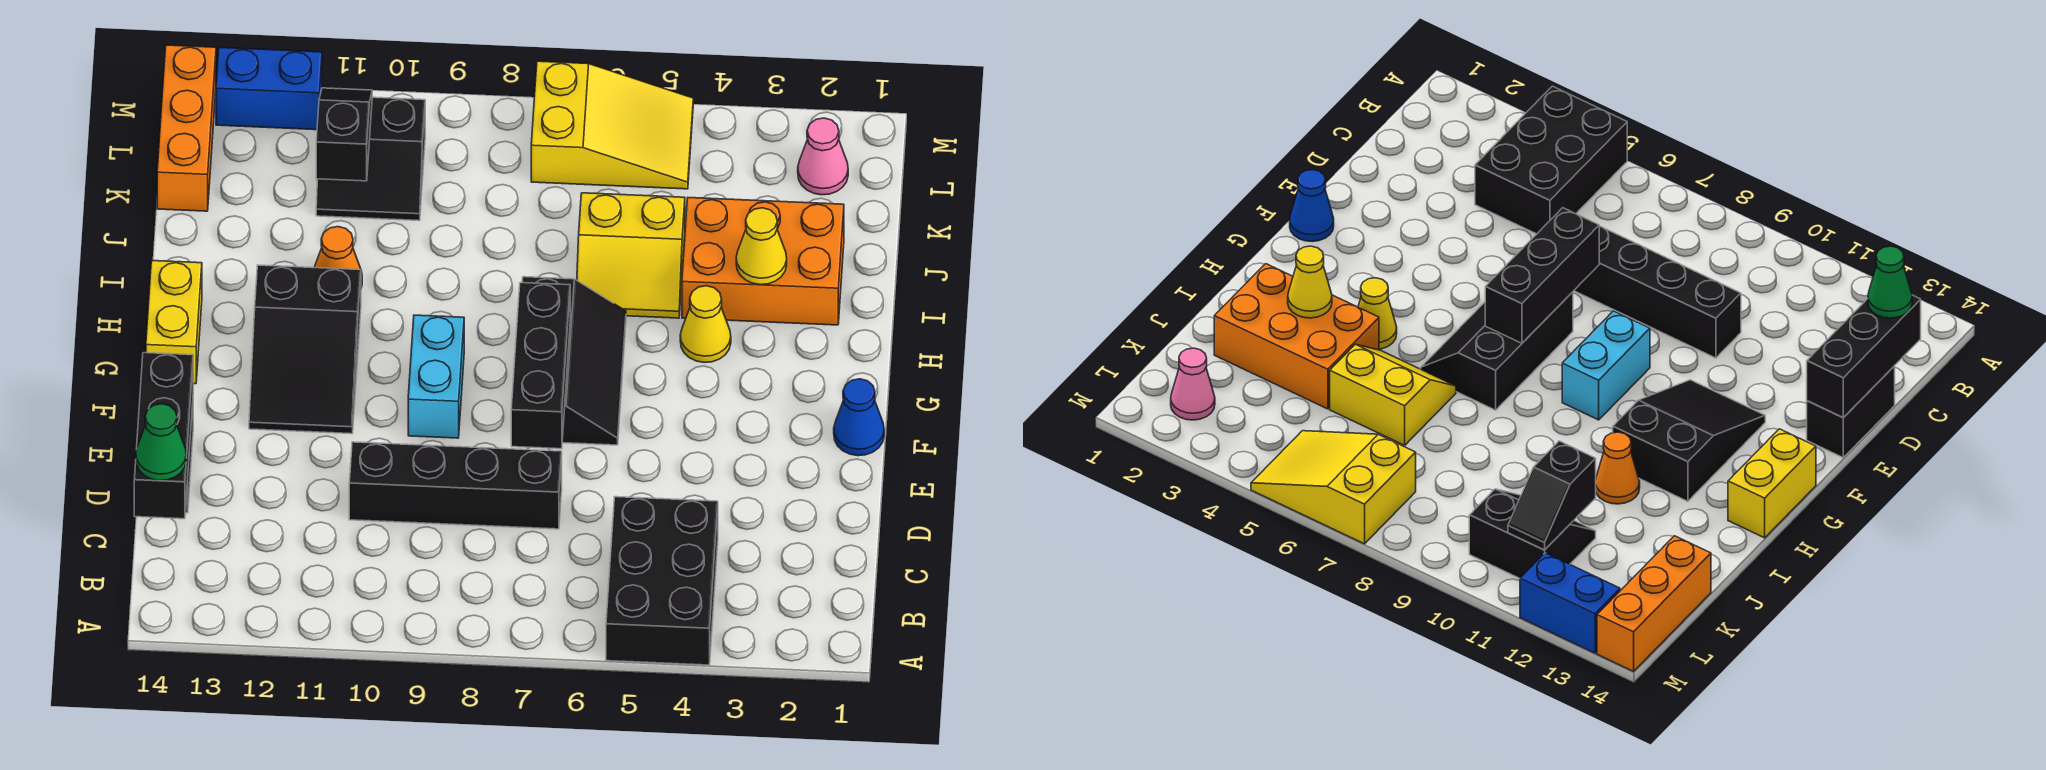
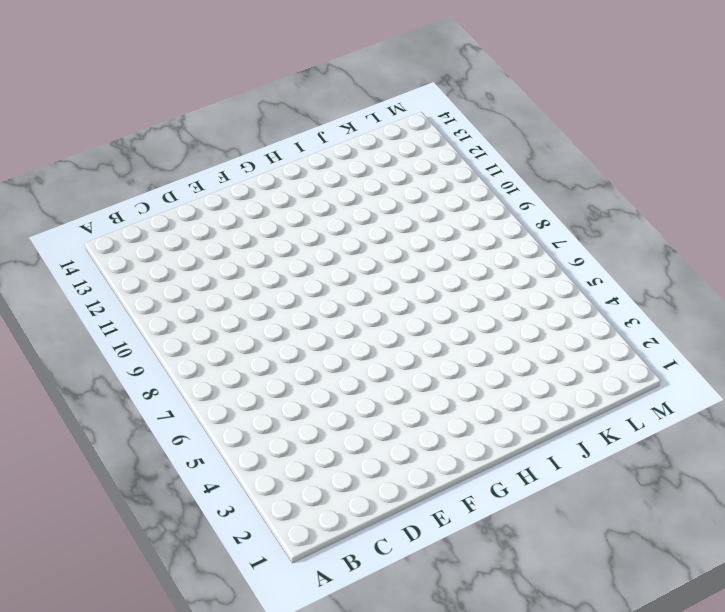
none -> black 2x3 brick [606,497,718,665]
none -> black 1x4 brick [349,442,562,529]
none -> black 1x2 brick [1807,366,1895,457]

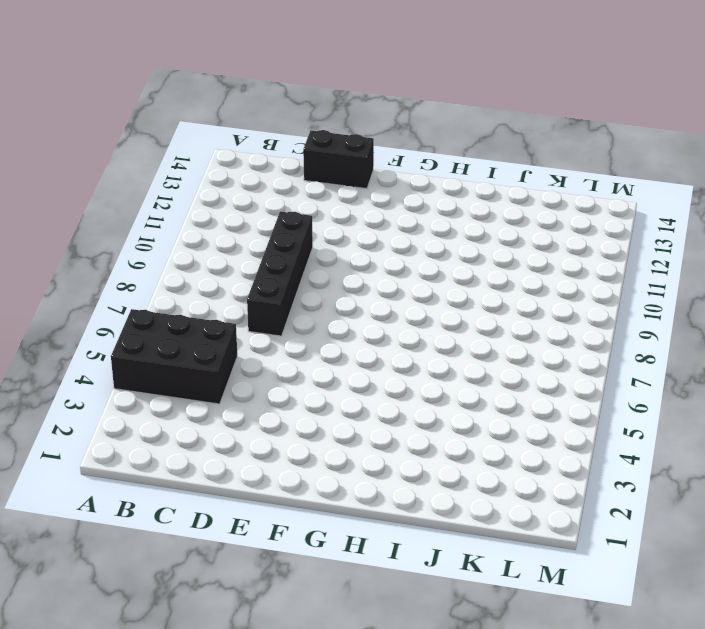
none -> blue 1x1 cone [834,379,884,456]
none -> black 2x3 slope [522,277,626,445]
none -> cyan 1x2 brick [408,315,464,438]

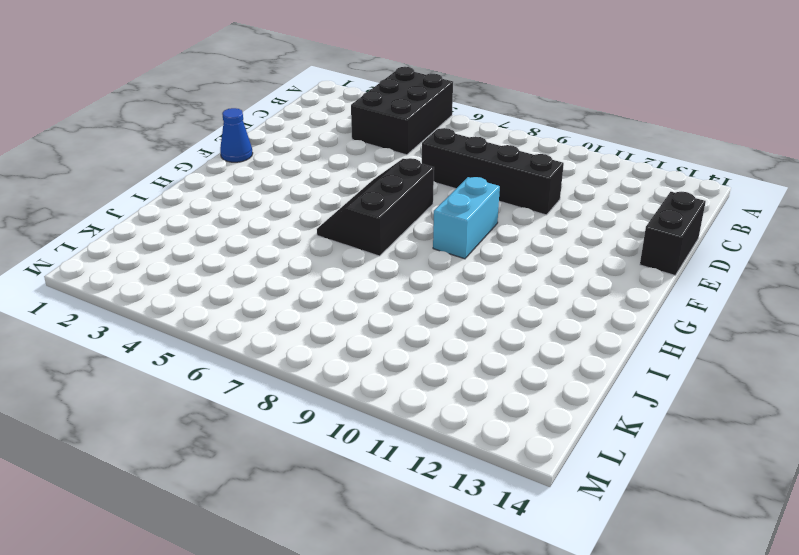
none -> black 2x3 slope [249,265,361,434]
none -> yellow 1x2 brick [146,261,202,384]
none -> yellow 1x1 cone [680,286,731,363]

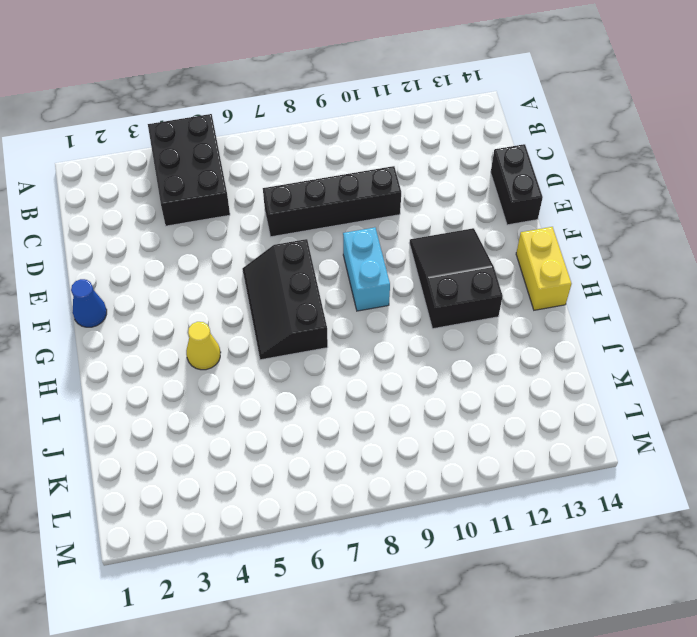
none -> orange 2x3 brick [682,198,844,325]
none -> yellow 2x2 slope [577,193,685,318]
none -> orange 1x1 cone [314,227,362,288]

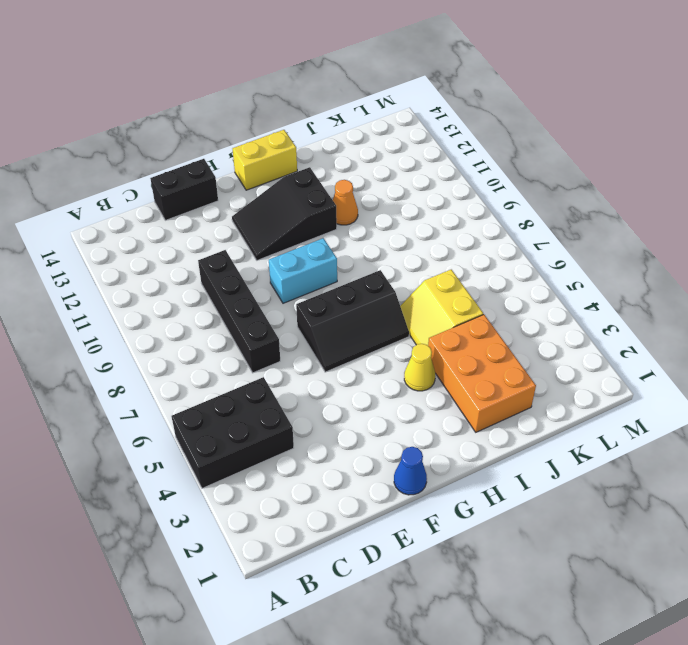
none -> black 2x2 slope [316,97,425,221]
none -> orange 1x3 brick [157,45,216,211]
none -> pink 1x1 cone [798,118,848,195]

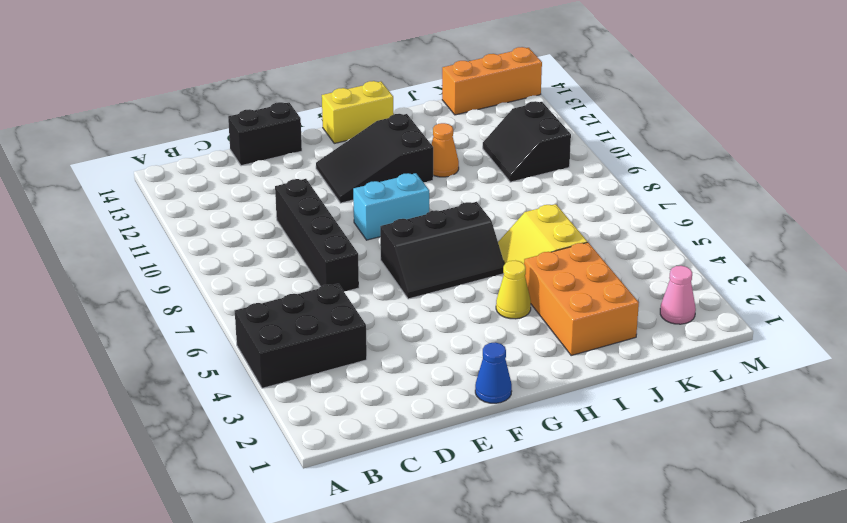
none -> yellow 2x3 slope [531,61,693,189]
none -> blue 1x2 brick [216,47,322,130]
none -> black 1x3 brick [134,353,193,519]

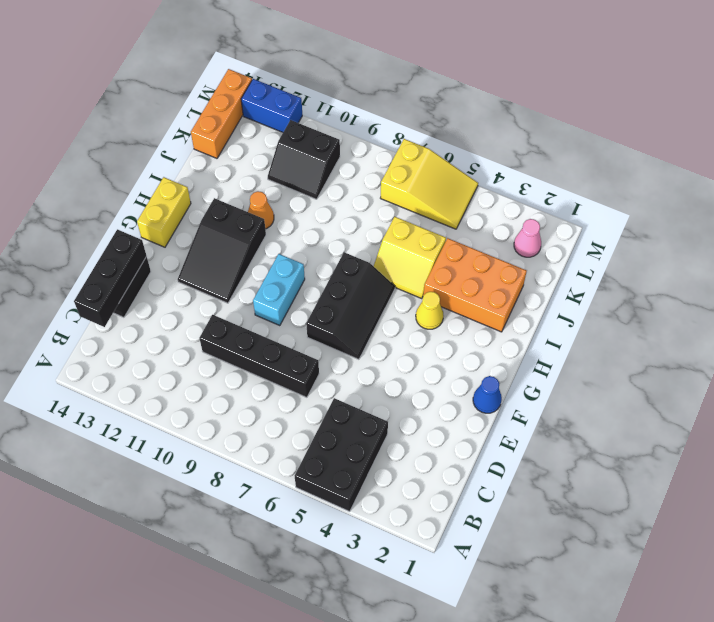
none -> black 1x3 brick [511,283,570,449]
none -> yellow 1x1 cone [736,208,787,285]
none -> black 1x2 slope [316,88,372,181]

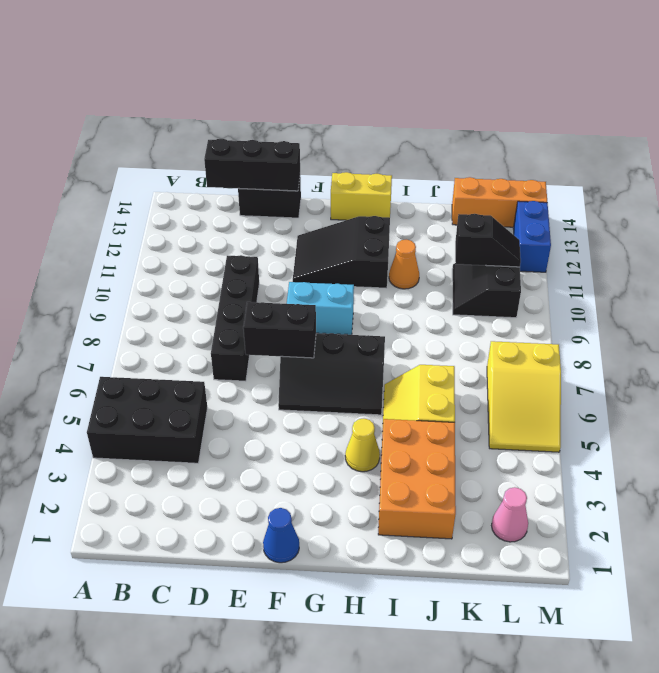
black 1x2 brick [243,302,316,358] -> black 1x3 brick [511,283,570,449]
none -> yellow 1x1 cone [736,208,787,285]
none -> green 1x1 cone [136,404,186,480]

